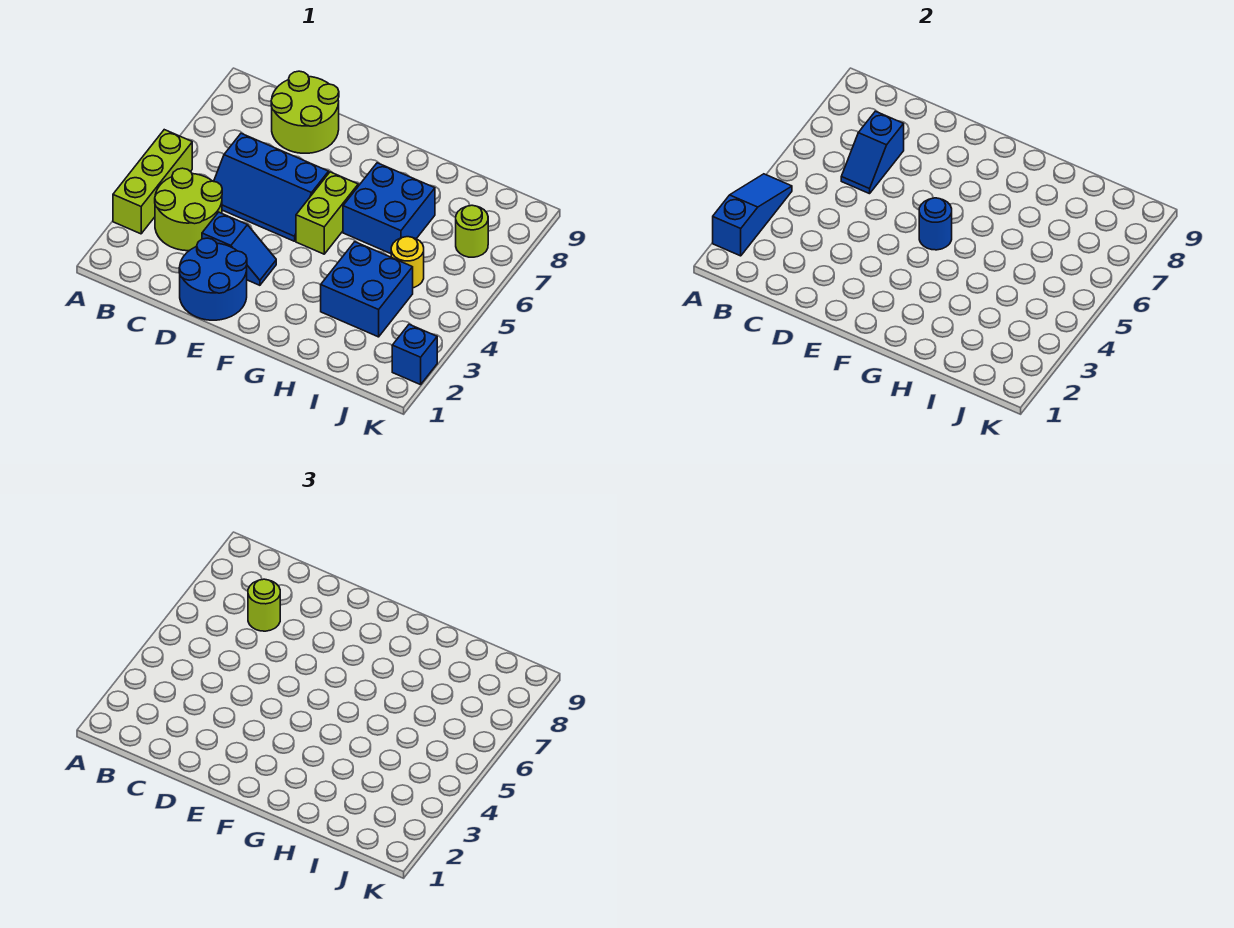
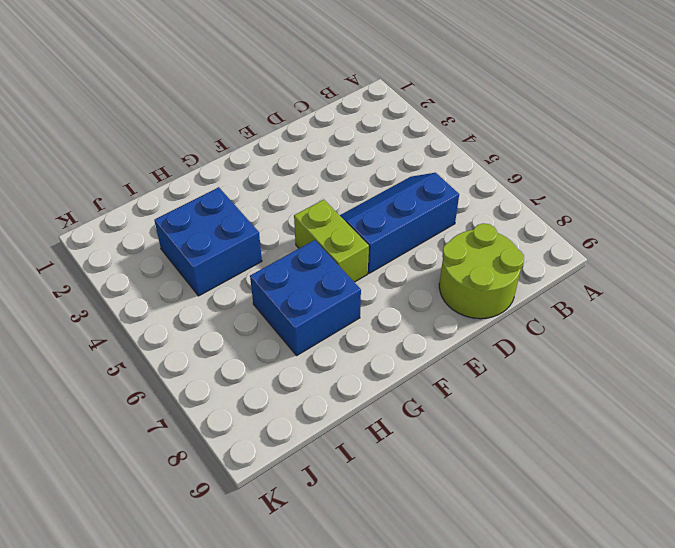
none -> lime 1x3 brick [113,130,192,234]
none -> lime 2x2 round brick [155,168,222,251]
none -> blue 2x2 round brick [179,238,247,320]

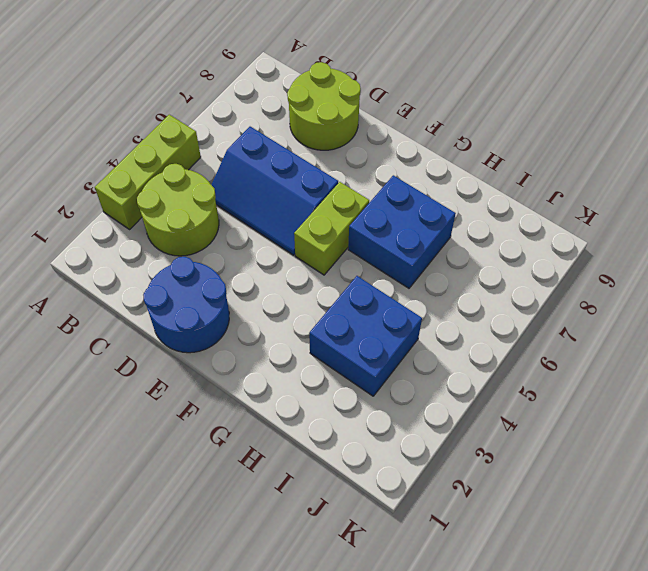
none -> blue 1x2 slope [202,212,276,285]
none -> yellow 1x1 round brick [391,237,424,288]
none -> lime 1x1 round brick [456,205,488,257]

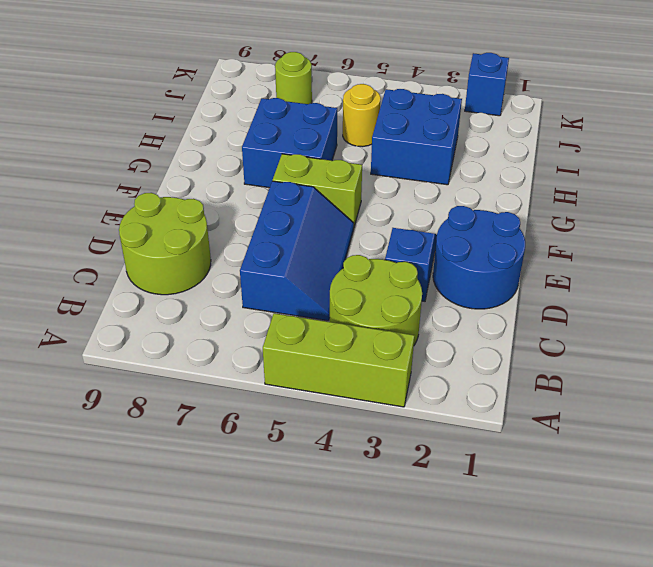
none -> blue 1x3 slope [713,174,792,256]
none -> blue 1x2 slope [841,111,904,194]
none -> blue 1x1 round brick [919,198,952,250]

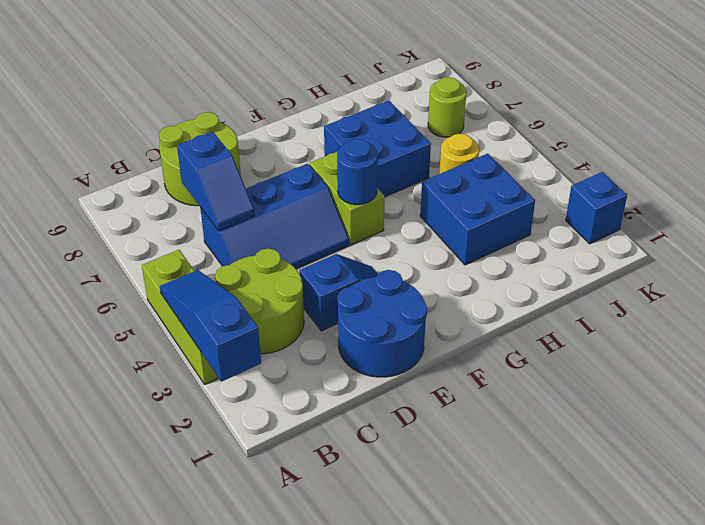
none -> lime 1x1 round brick [248,579,280,631]

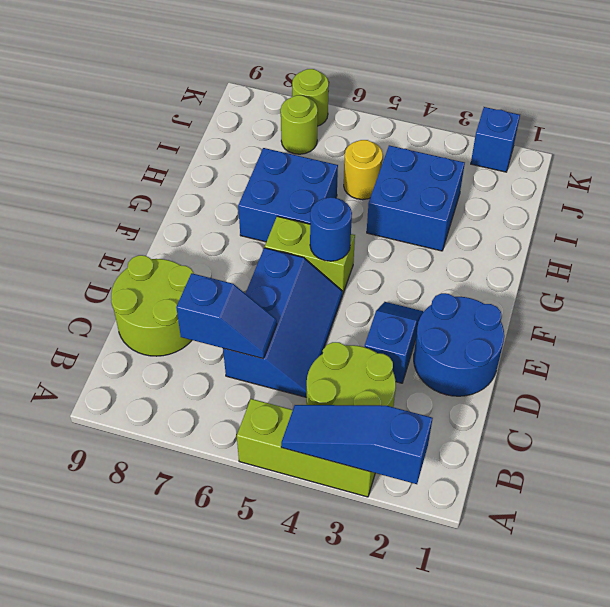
lime 1x1 round brick [292,69,329,126] -> lime 1x1 round brick moved to [248,579,280,631]

